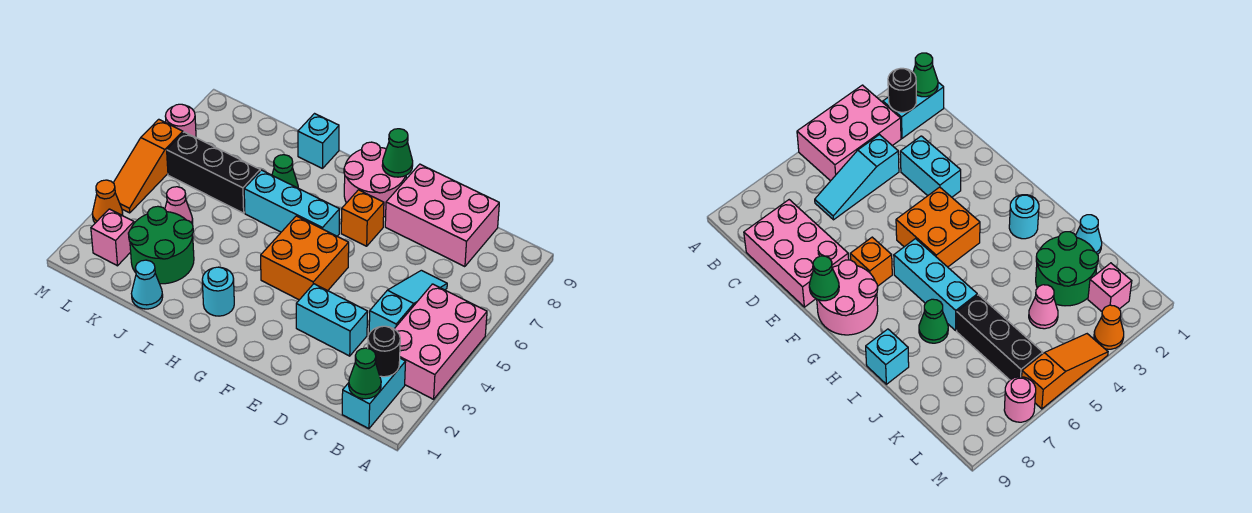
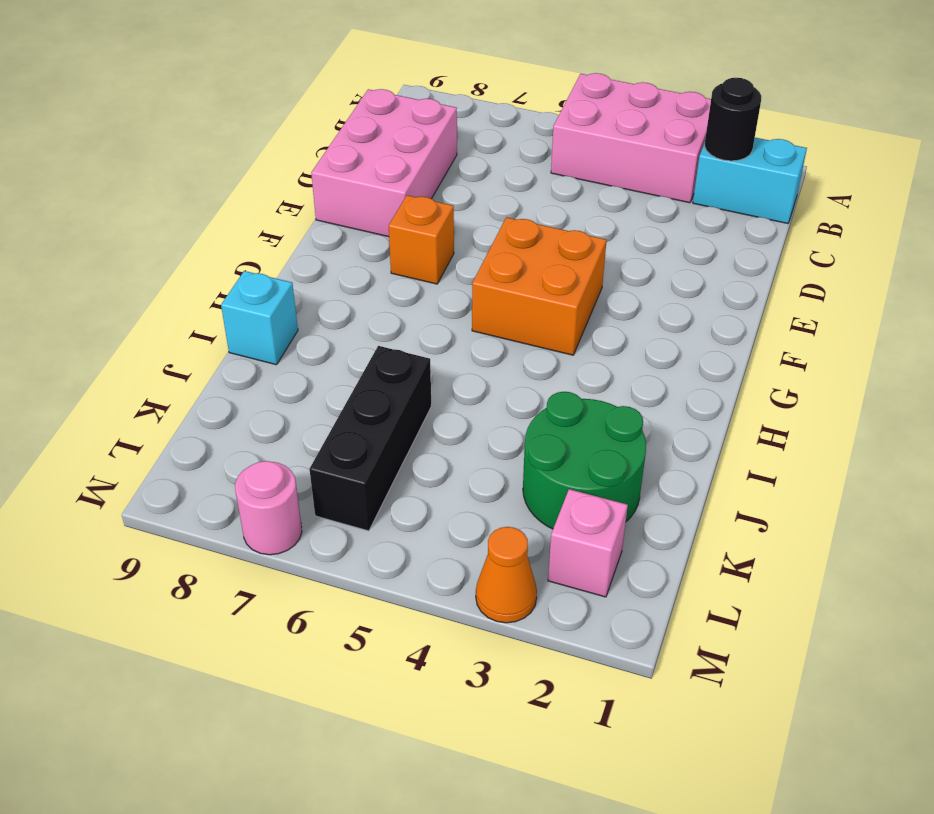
none -> cyan 1x3 slope [369,270,447,333]
none -> cyan 1x2 brick [296,284,368,356]
none -> pink 2x2 round brick [344,142,406,217]

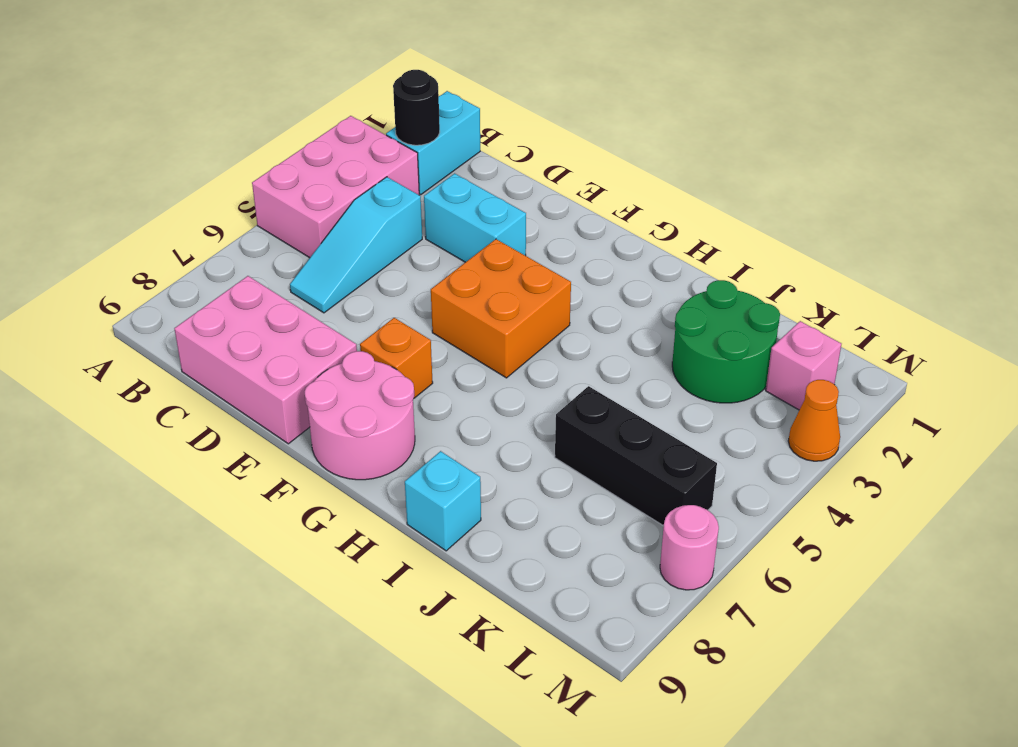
none -> cyan 1x3 brick [244,170,340,236]
none -> cyan 1x1 round brick [202,267,234,316]
none -> green 1x1 cone [272,155,298,188]

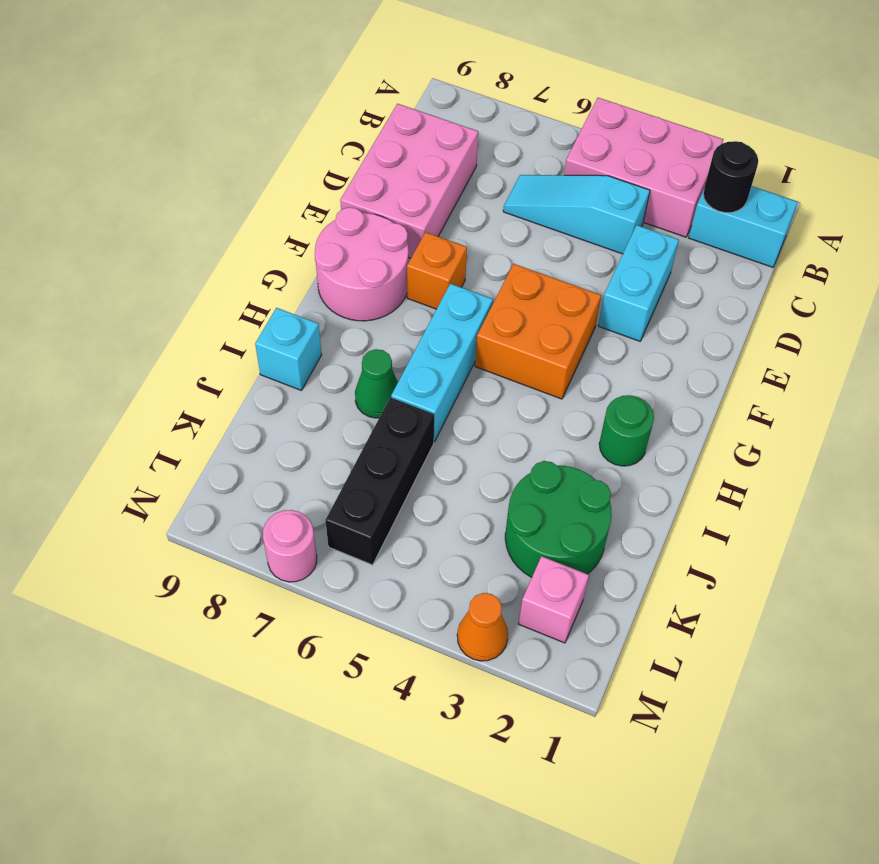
green 1x1 round brick [599,395,654,466] -> cyan 1x1 round brick [202,267,234,316]
none -> cyan 1x1 cone [131,260,163,309]
none -> pink 1x1 cone [165,187,193,224]
none -> orange 1x3 slope [113,119,183,213]

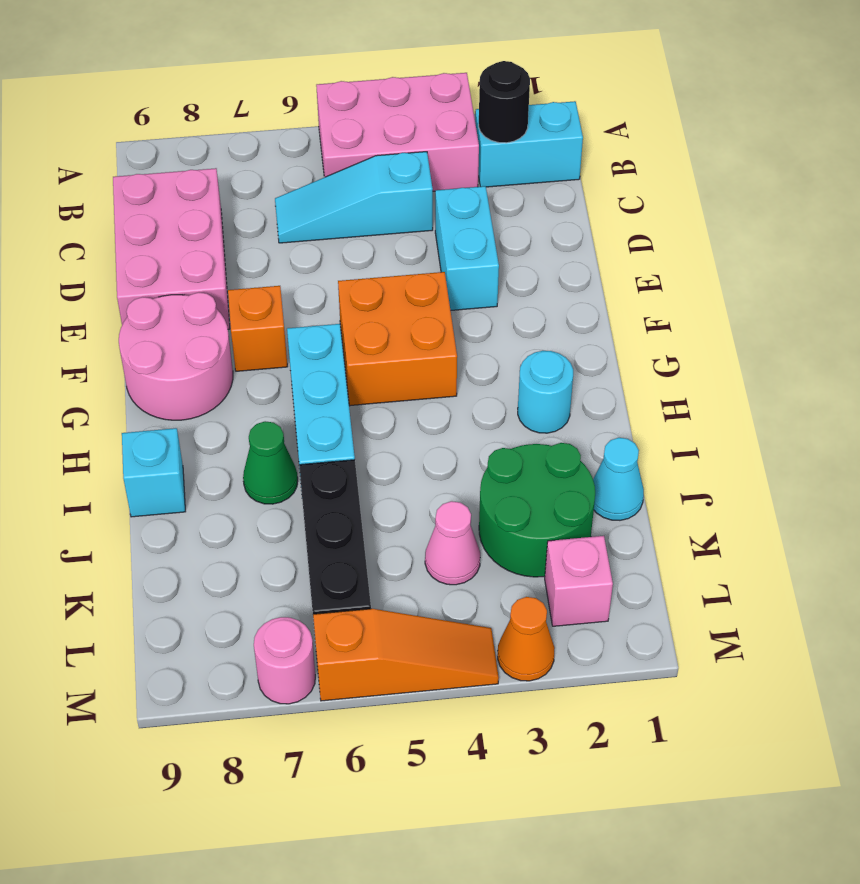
none -> green 1x1 cone [349,348,381,399]
none -> green 1x1 cone [382,129,413,177]

